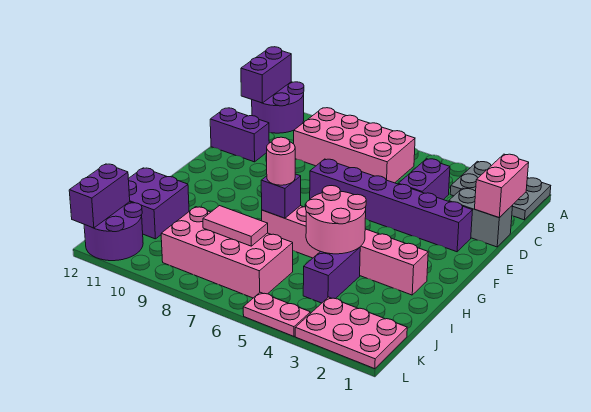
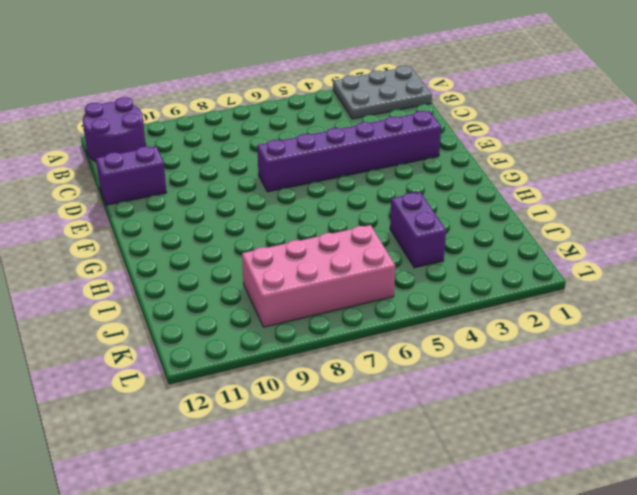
none -> pink 2x4 brick [294,108,415,183]
none -> purple 1x2 brick [399,159,450,200]
none -> grey 1x2 brick [449,188,513,247]

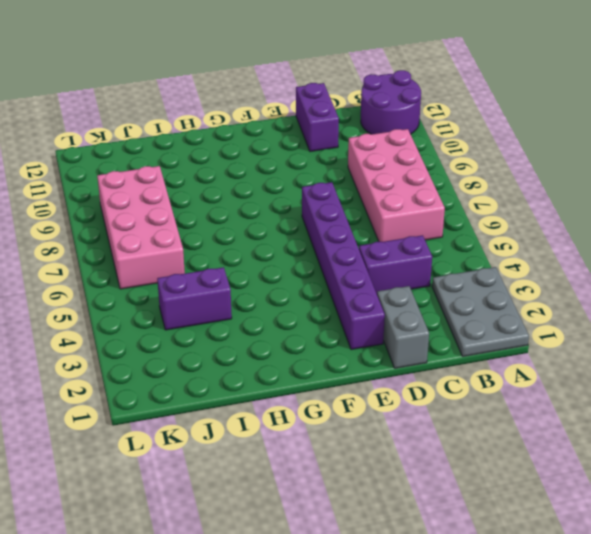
none -> pink 1x6 brick [262,206,428,295]
none -> purple 2x2 brick [128,168,189,239]
none -> pink 2x3 plate [295,297,407,369]

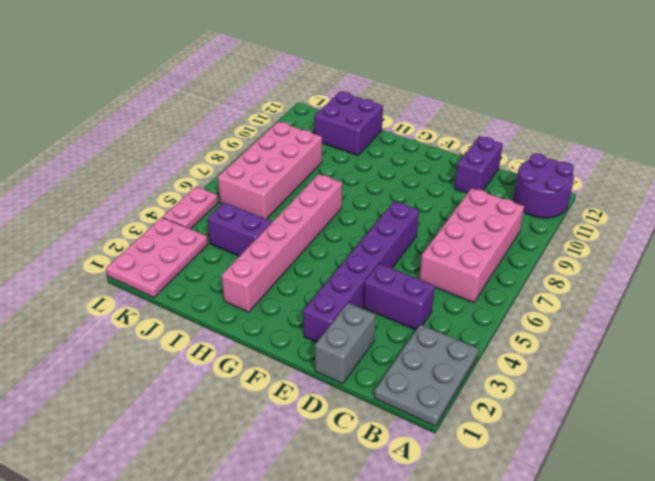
none -> purple 2x2 round brick [84,202,143,261]
none -> purple 1x2 brick [241,47,291,103]
none -> pink 1x2 brick [475,154,529,218]

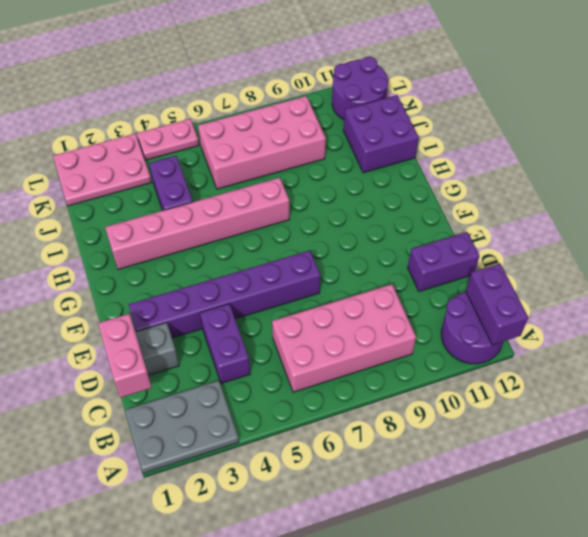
none -> pink 2x2 round brick [306,186,366,254]
none -> purple 1x1 brick [261,174,301,218]
none -> pink 1x2 tile [203,206,268,246]

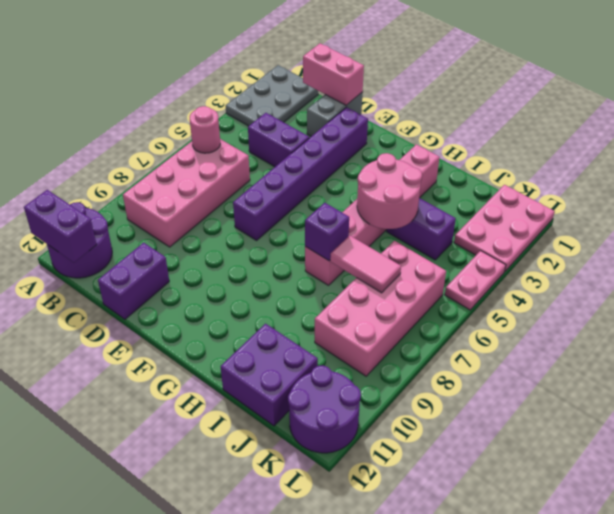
pink 1x1 round brick [190,106,220,153] -> pink 1x1 round brick moved to [267,137,295,185]
pink 1x2 tile [330,236,401,293] -> pink 1x2 tile turned to [203,206,268,246]
none -> purple 1x2 brick [69,164,130,228]

